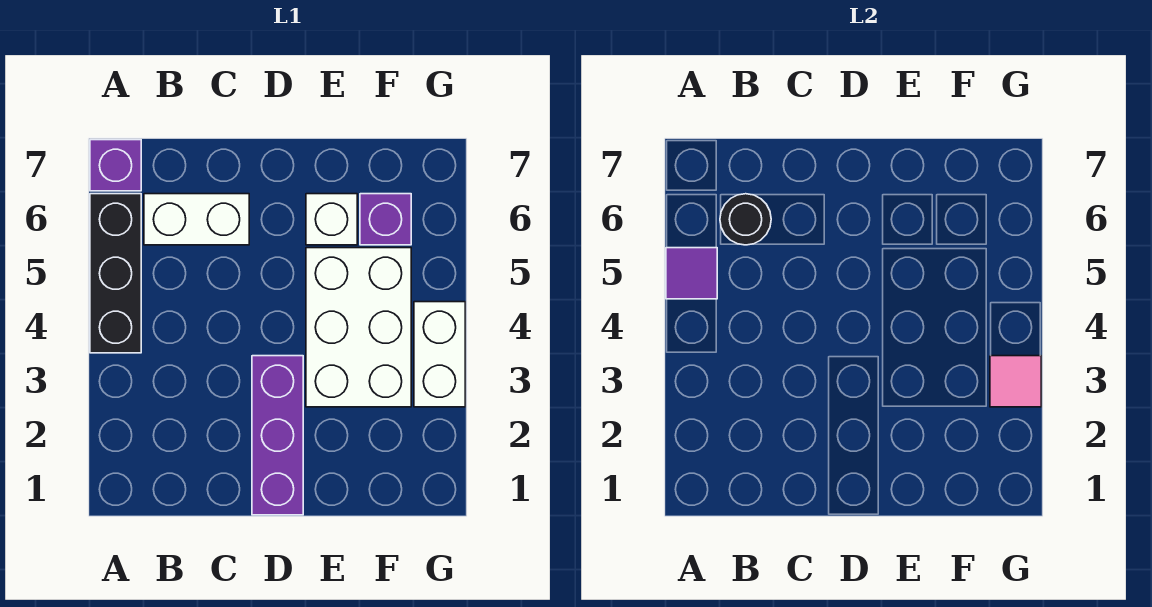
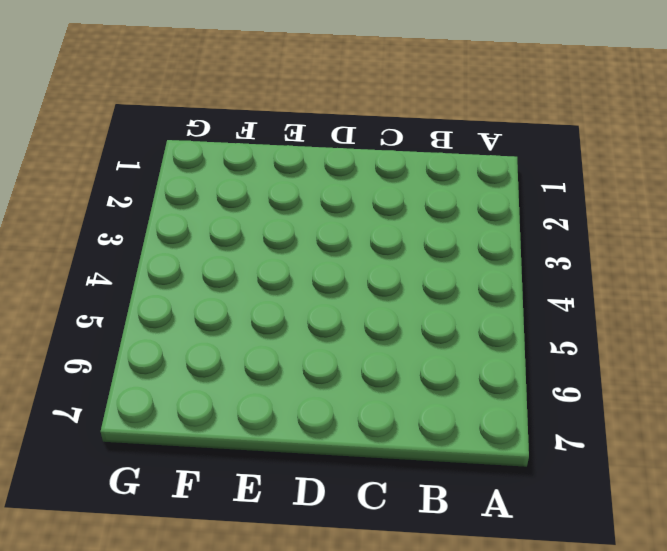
none -> black 1x3 brick [90,194,141,353]
none -> purple 1x1 brick [90,140,141,191]

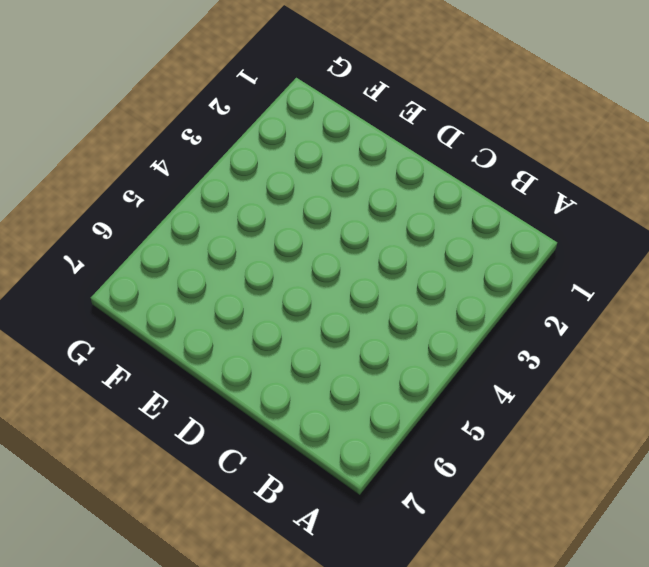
none -> black 1x3 brick [90,194,141,353]
none -> purple 1x1 brick [90,140,141,191]

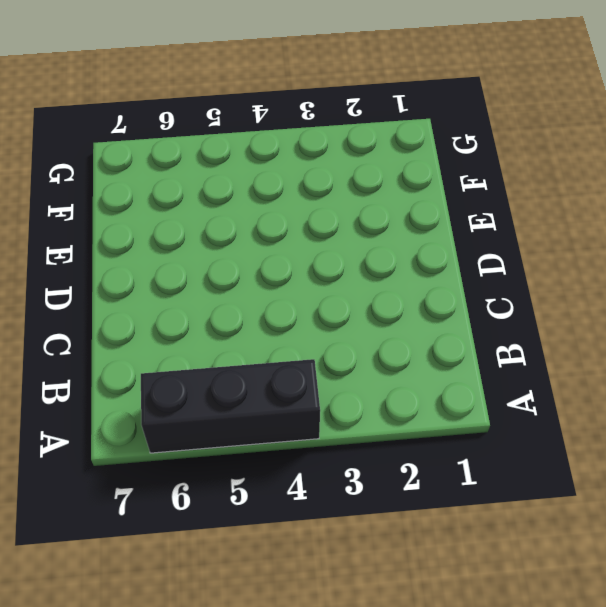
none -> purple 1x1 brick [90,140,141,191]
none -> white 1x2 brick [144,194,249,245]

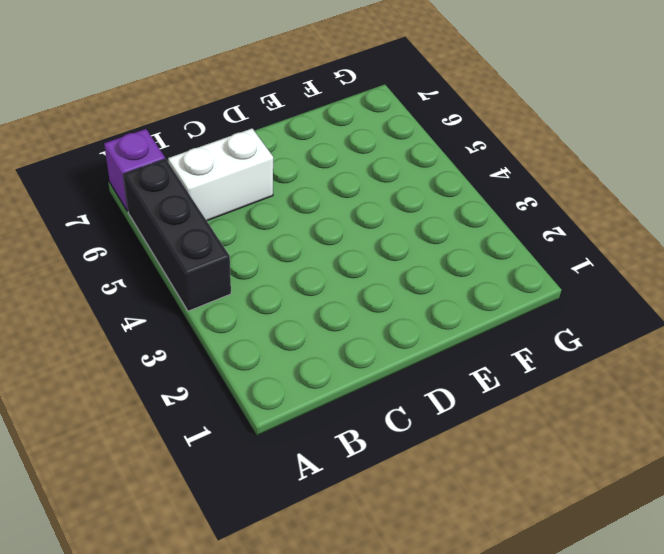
none -> purple 1x3 brick [252,356,303,515]
none -> white 2x3 brick [306,248,411,407]

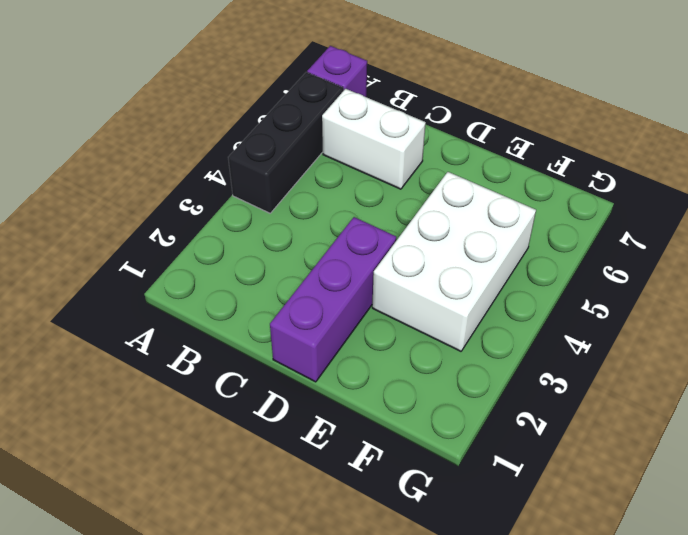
none -> white 1x1 brick [306,194,357,245]
none -> purple 1x1 brick [360,194,411,245]

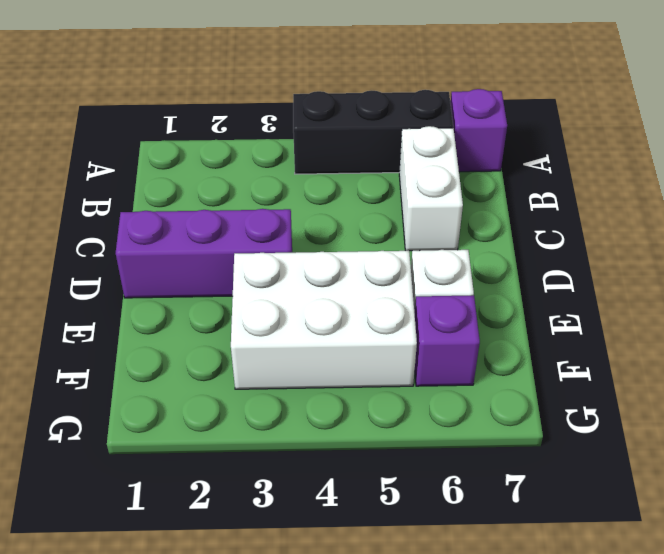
none -> white 1x2 brick [414,302,465,407]
none -> purple 1x1 tile [666,248,717,299]

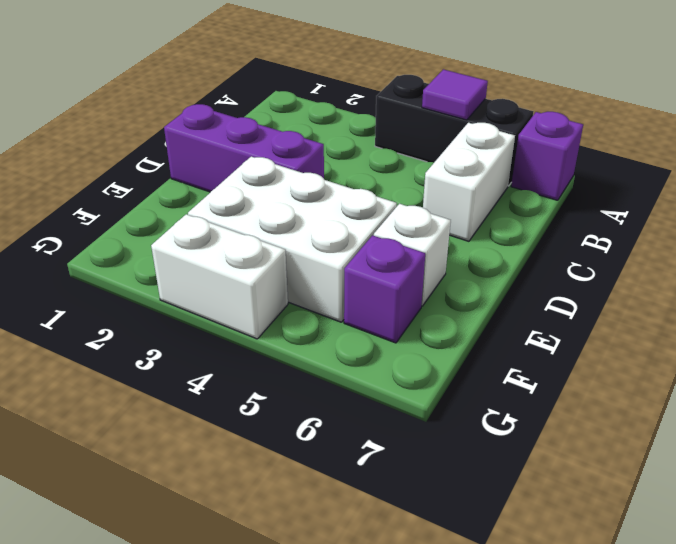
none -> black 1x1 round brick [720,194,771,245]
none -> pink 1x1 tile [990,356,1041,407]

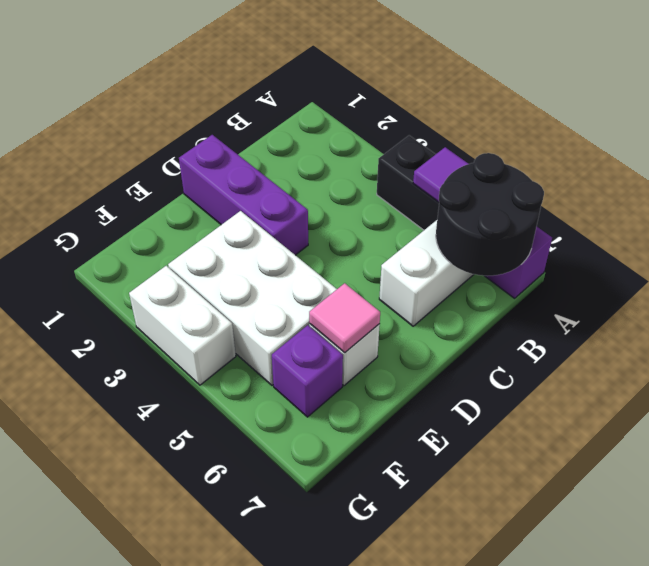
black 2x2 round brick [436,153,544,276] -> black 1x1 round brick [720,194,771,245]
pink 1x1 tile [309,283,380,353] -> pink 1x1 tile moved to [990,356,1041,407]

